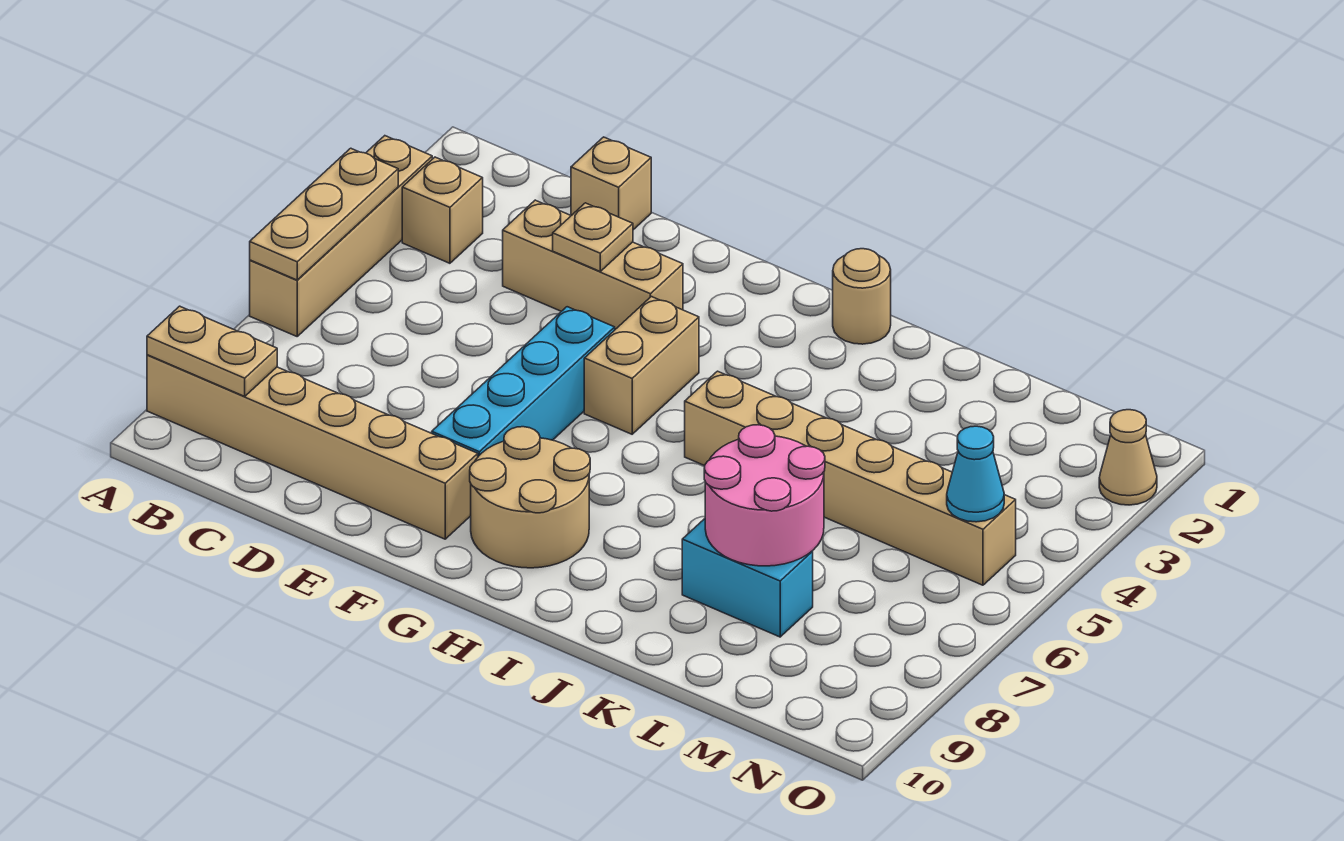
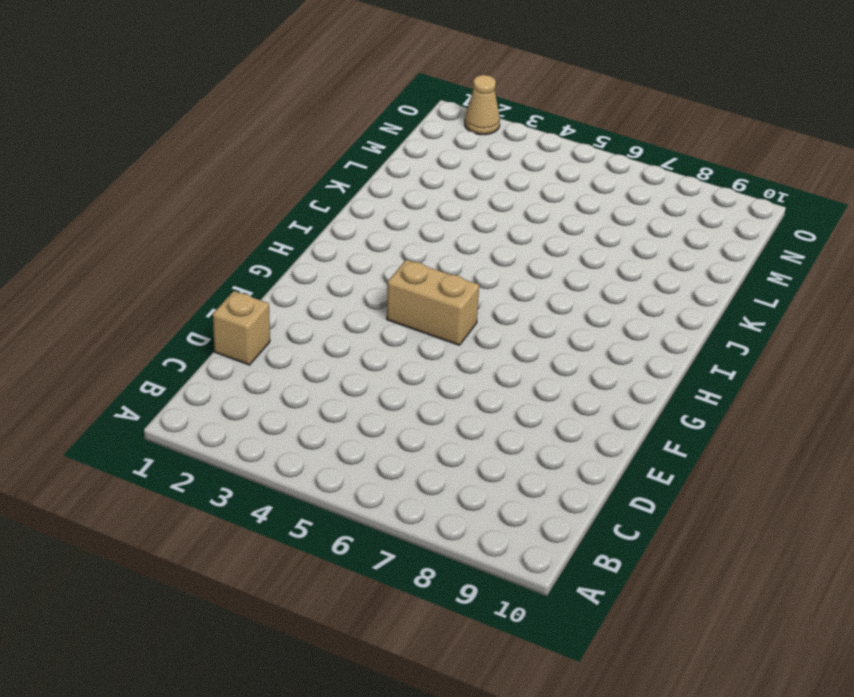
none -> tan 1x4 brick [250,136,432,336]
none -> tan 1x6 brick [147,355,478,539]
none -> tan 1x1 brick [402,157,483,263]

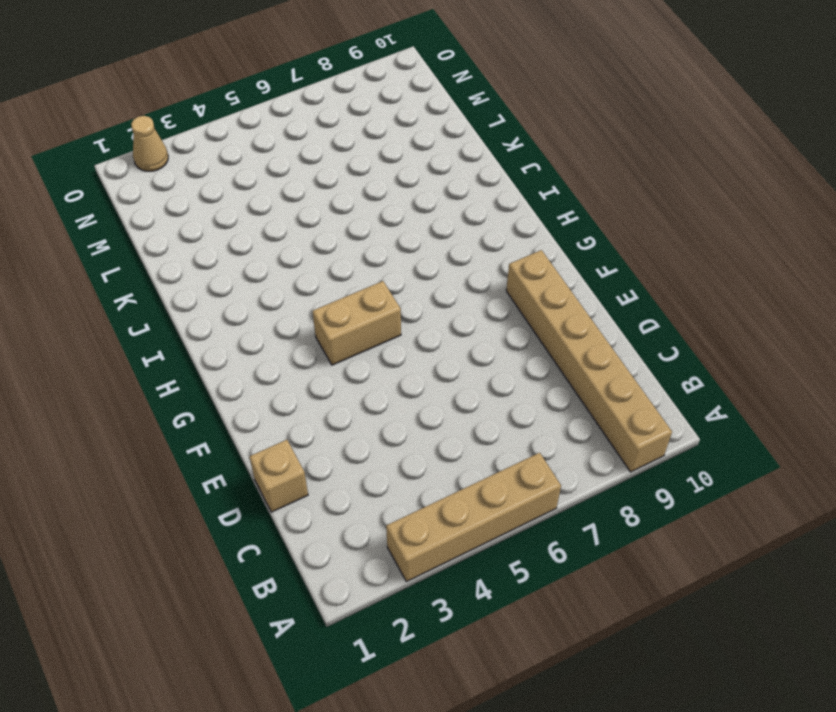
none -> tan 1x1 brick [402,157,483,263]
none -> tan 1x3 brick [503,200,683,329]
none -> cyan 1x4 brick [432,307,615,456]

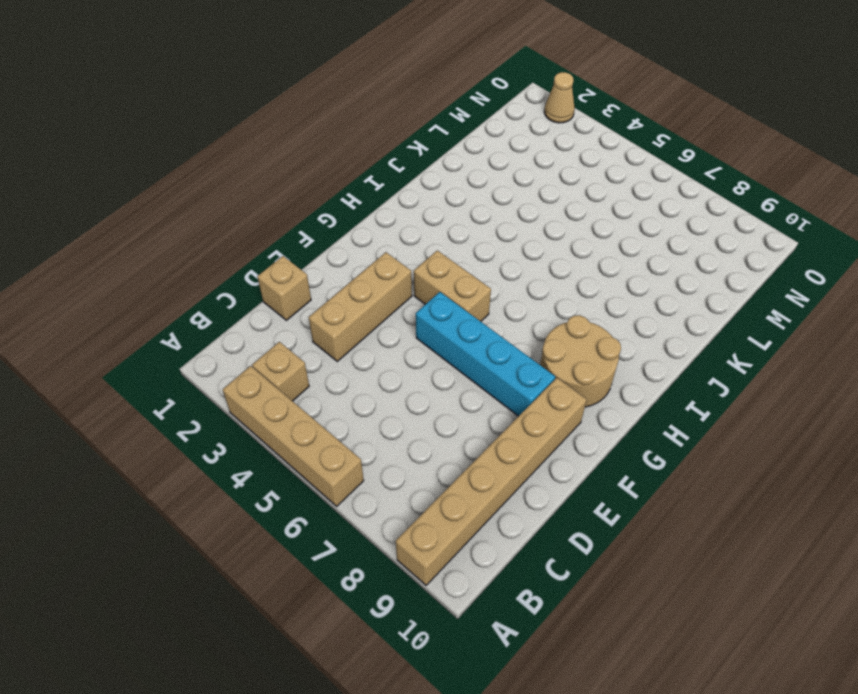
none -> tan 1x1 round brick [833,249,891,344]
none -> tan 1x6 brick [685,371,1016,585]
none -> cyan 1x2 brick [682,519,813,637]

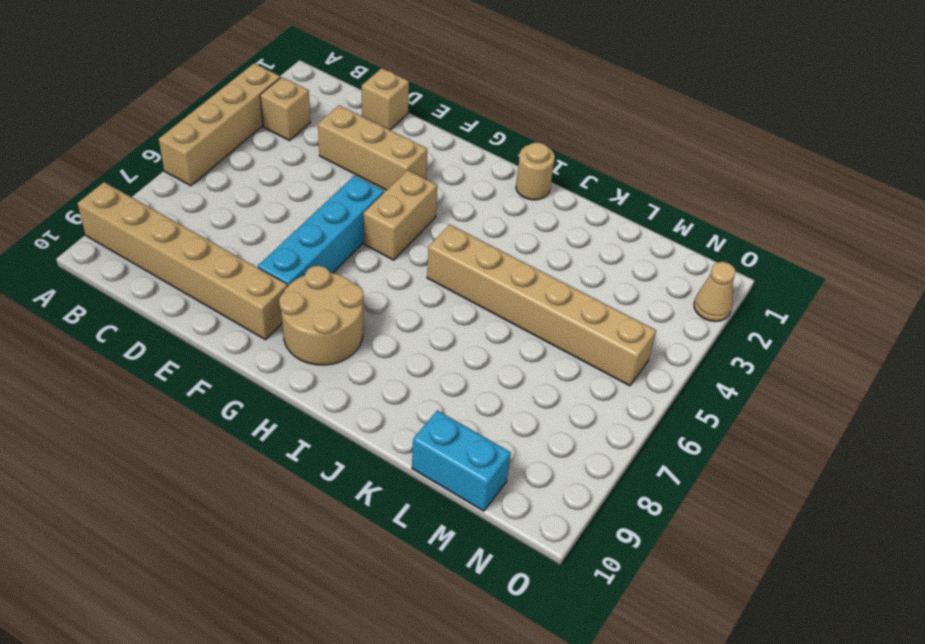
cyan 1x2 brick [412,410,511,511] -> cyan 1x2 brick moved to [682,519,813,637]
none -> tan 1x3 plate [250,148,398,280]
none -> tan 1x2 plate [147,306,277,396]
none -> tan 1x1 plate [553,203,633,271]

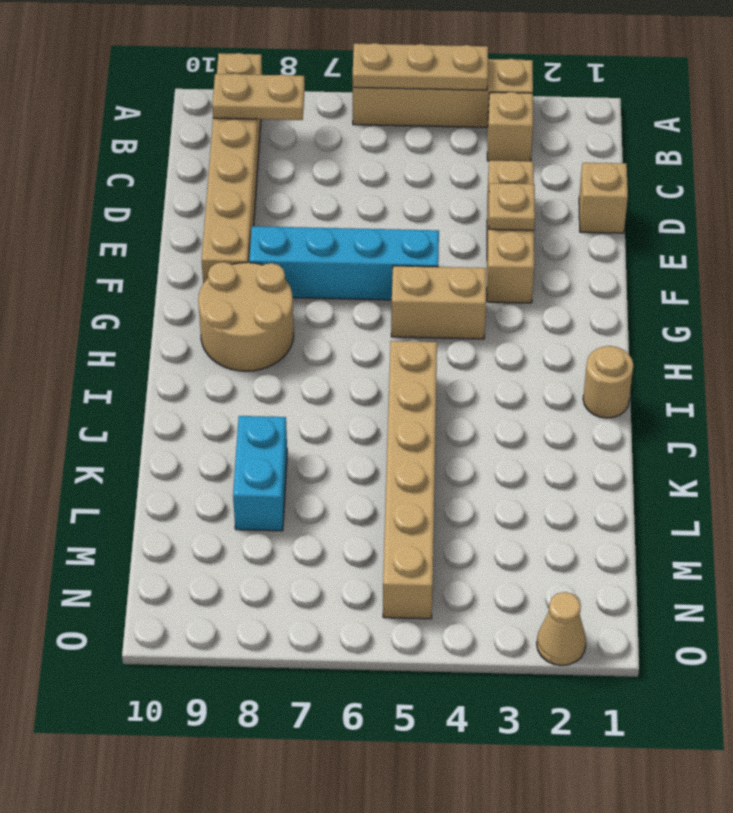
tan 1x2 plate [212,74,305,120] -> tan 1x2 plate turned to [147,306,277,396]
none -> pink 2x2 round brick [704,425,825,566]
none -> cyan 1x1 cone [947,426,1004,522]

